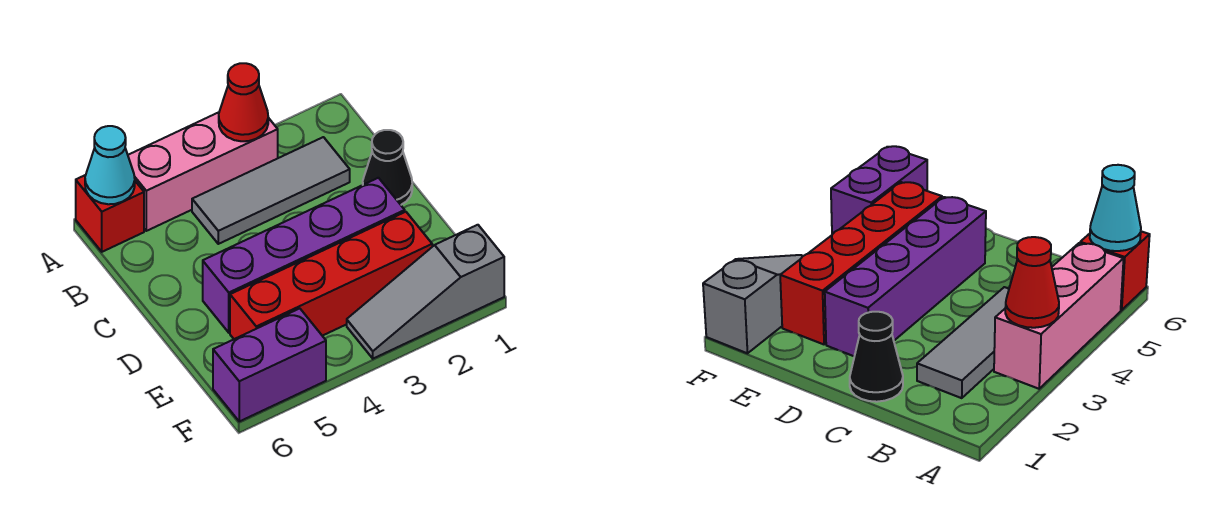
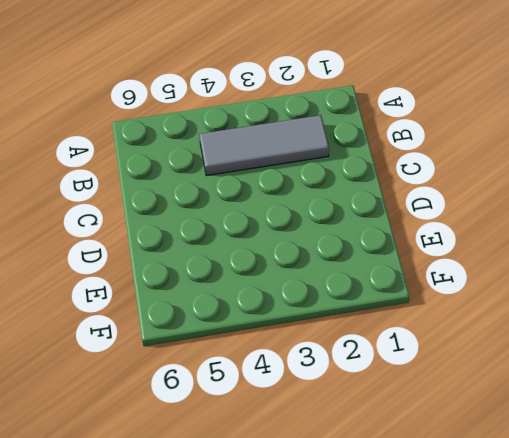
none -> pink 1x3 brick [128,112,278,231]
none -> red 1x1 brick [76,175,144,252]

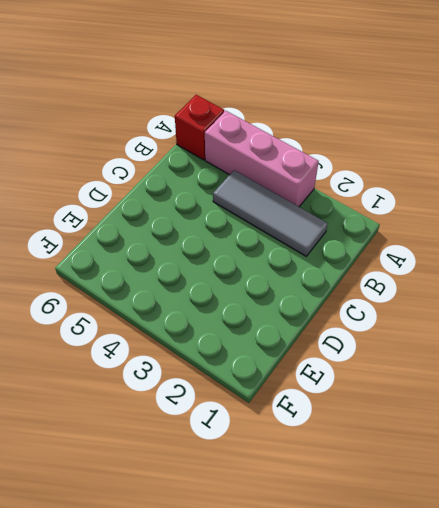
none -> black 1x1 cone [363,130,412,205]
none -> purple 1x4 brick [203,178,405,333]

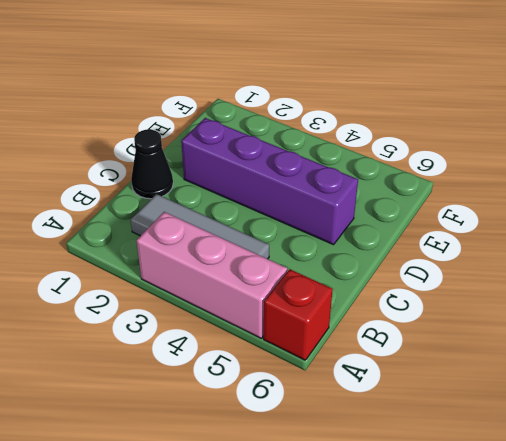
none -> red 1x4 brick [230,212,432,339]
none -> grey 1x3 slope [347,225,504,359]

